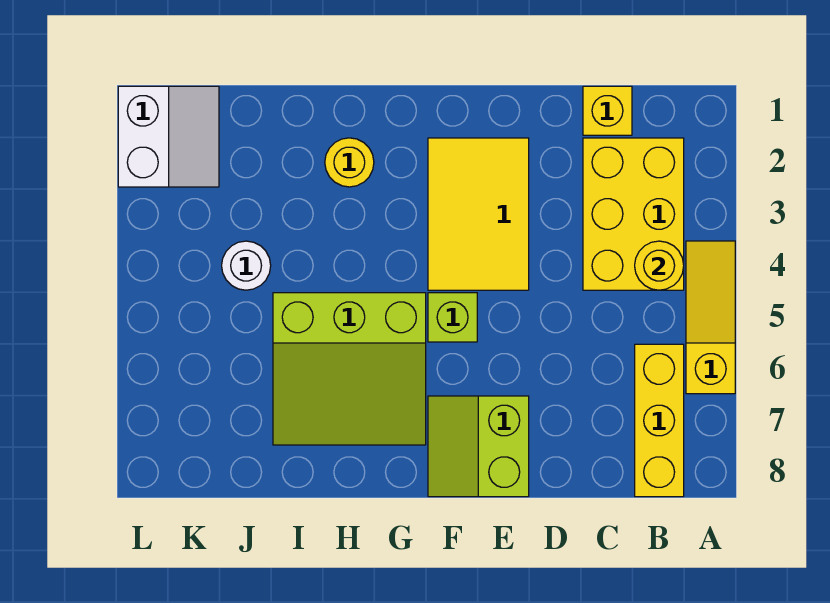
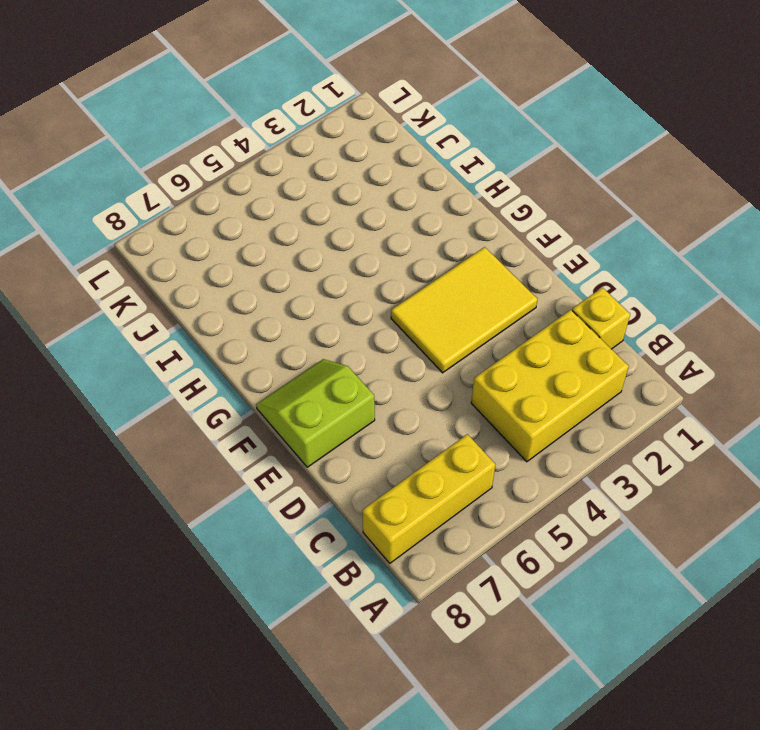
none -> yellow 1x3 slope [686,241,735,394]
none -> lime 1x1 brick [428,293,477,342]
none -> lime 3x3 slope [273,293,426,445]

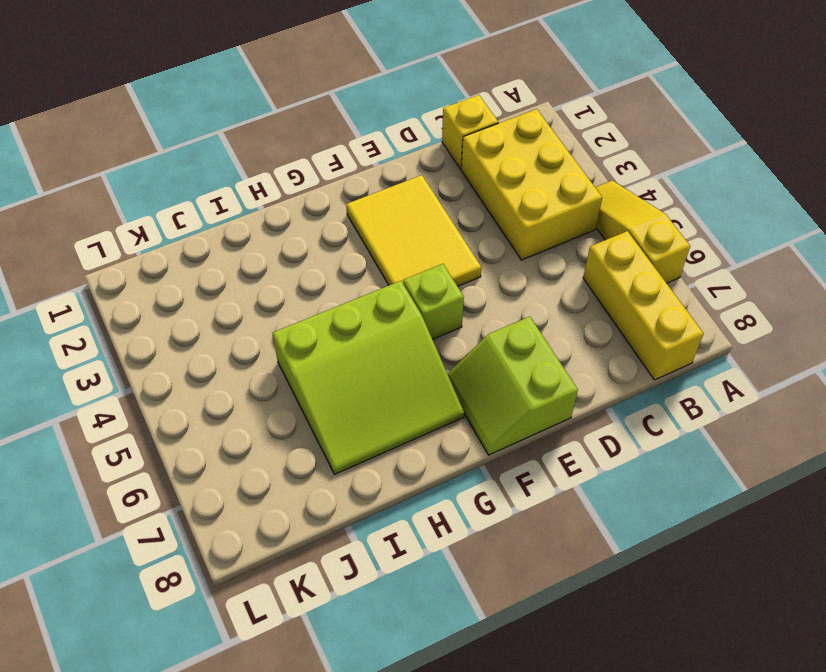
none -> yellow 1x1 round brick [325,138,374,187]
none -> white 1x1 round brick [222,241,271,290]
none -> white 2x2 slope [118,86,219,187]

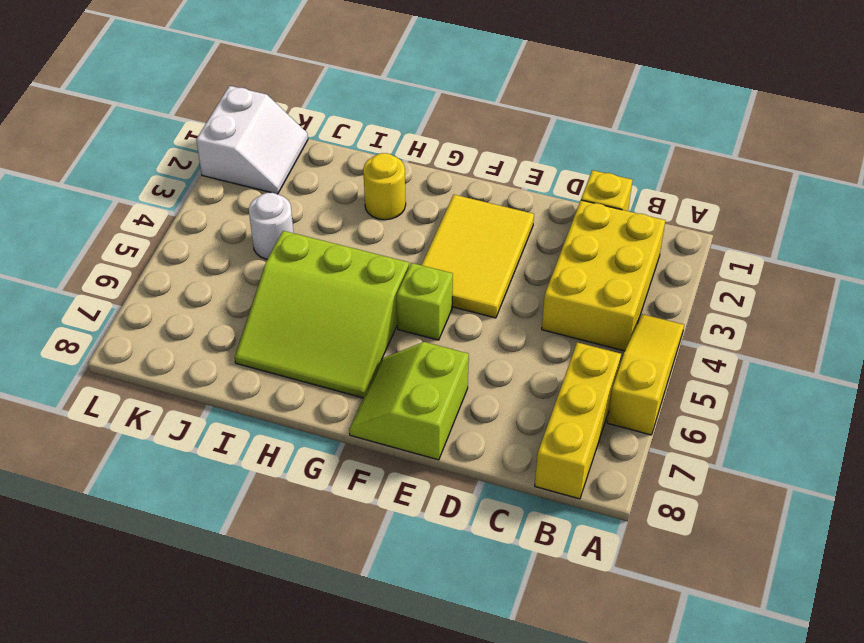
none -> yellow 1x1 round brick [635,241,684,290]

